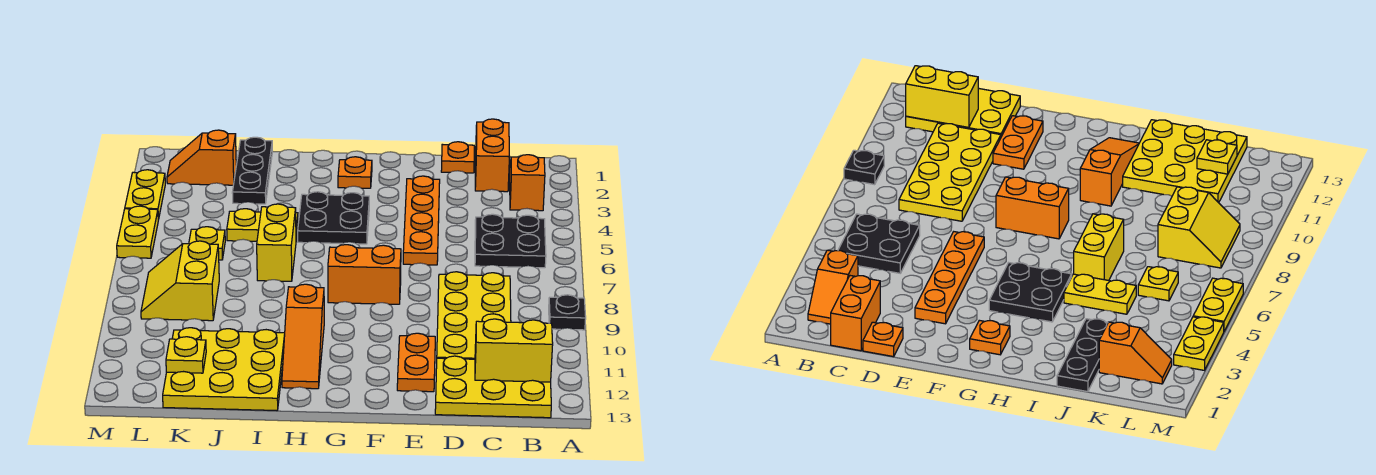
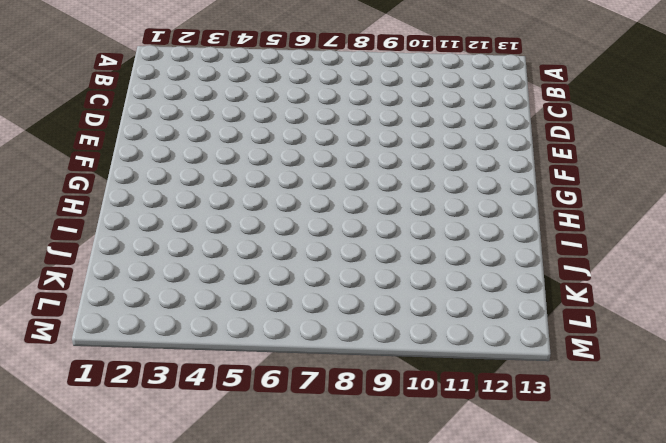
none -> black 1x1 plate [549,295,586,330]
none -> orange 1x2 slope [510,155,545,211]
none -> black 2x2 plate [475,214,546,268]

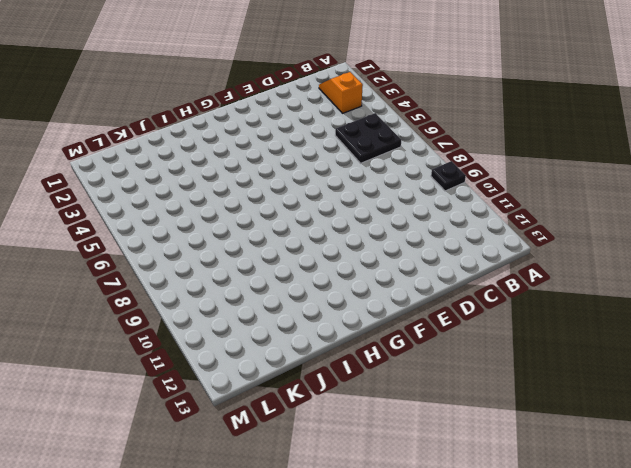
none -> yellow 2x3 plate [435,356,551,418]
none -> orange 1x2 brick [475,119,509,192]
none -> yellow 2x4 plate [437,272,511,359]

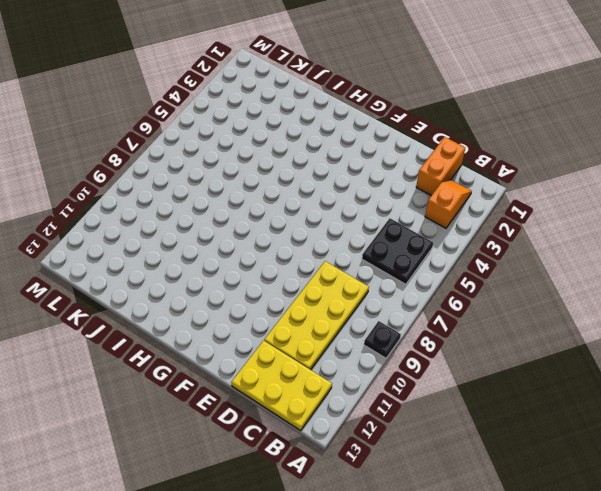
none -> orange 1x1 plate [441,142,474,173]
none -> orange 1x4 plate [403,176,440,265]
none -> orange 1x2 plate [397,333,435,392]

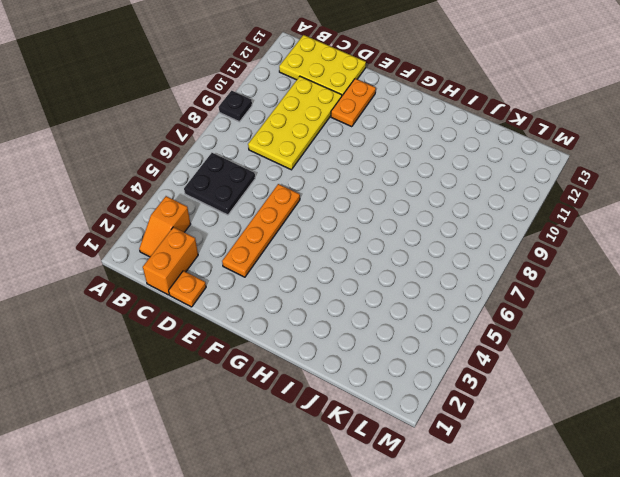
none -> orange 1x2 brick [328,245,401,304]
none -> orange 1x1 plate [338,157,372,188]
none -> black 2x2 plate [298,192,369,244]

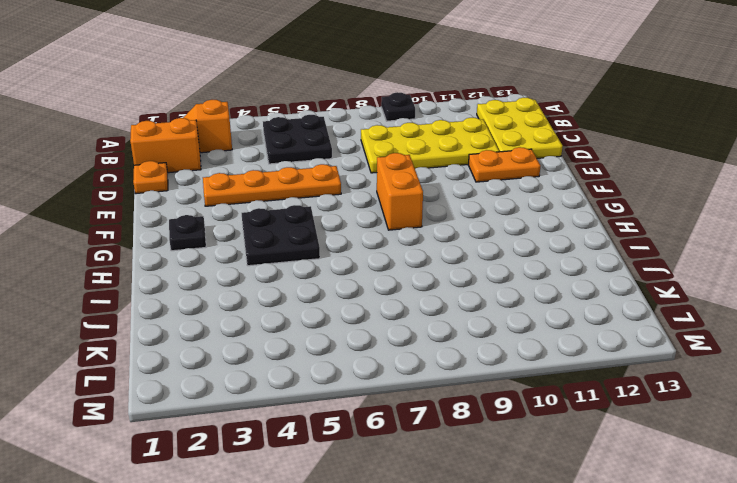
black 1x1 plate [169,215,206,251] -> orange 1x1 plate [338,157,372,188]
none -> orange 1x3 slope [282,284,324,389]
none -> yellow 1x2 plate [227,209,298,241]
none -> yellow 1x2 brick [257,204,296,281]

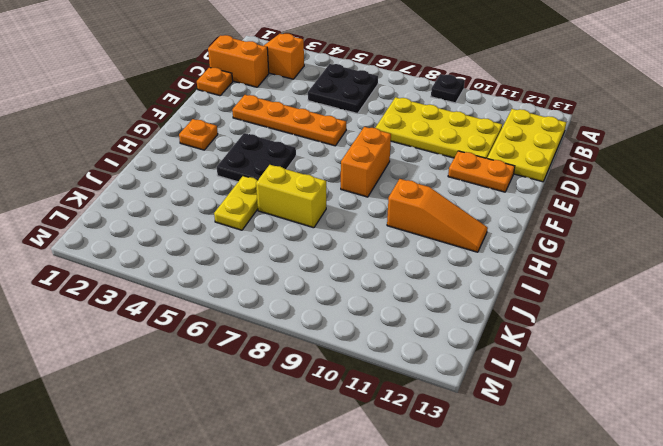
none -> yellow 3x3 plate [163,328,285,411]
none -> black 1x3 plate [232,137,272,204]
none -> orange 1x2 slope [167,130,236,185]

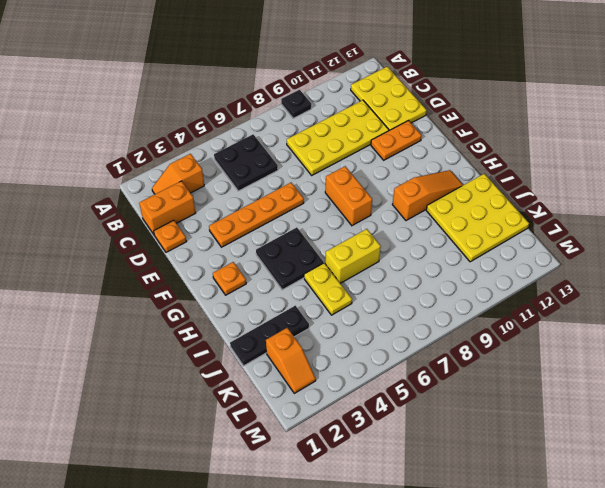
none -> yellow 1x1 plate [189,227,225,260]
none -> yellow 2x2 slope [141,241,219,321]
none -> yellow 1x2 plate [125,170,165,220]

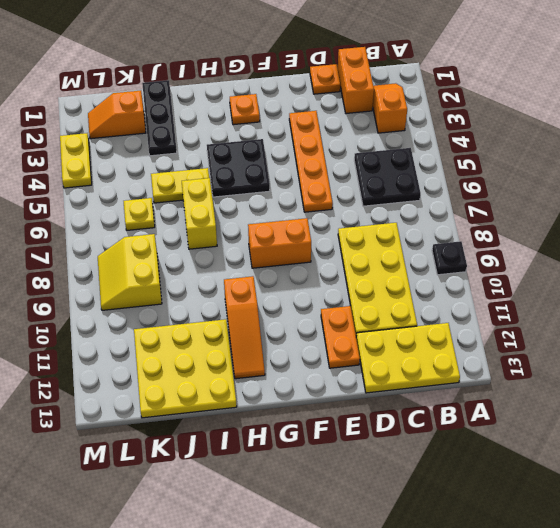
none -> yellow 1x2 plate [117,206,158,258]
none -> yellow 1x2 brick [475,319,553,382]
none -> yellow 1x1 plate [166,337,206,373]

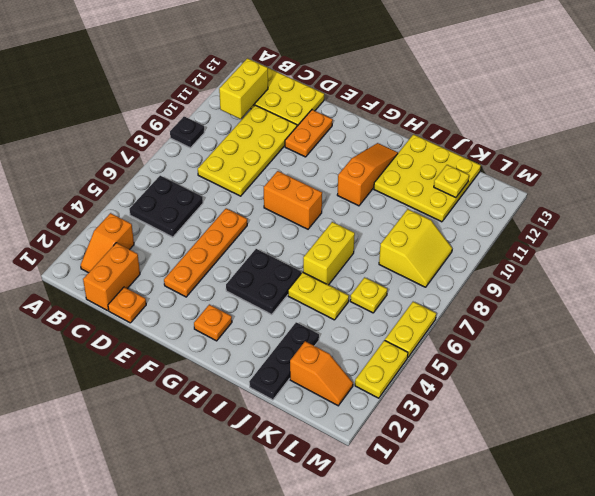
yellow 1x2 brick [219,58,268,119] -> yellow 1x2 brick turned to [475,319,553,382]

